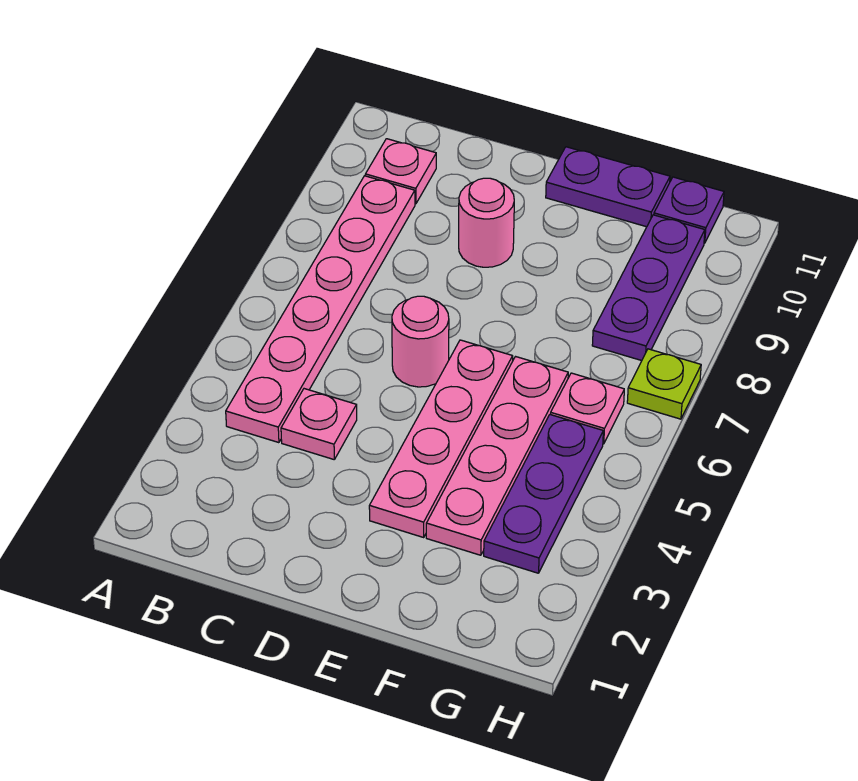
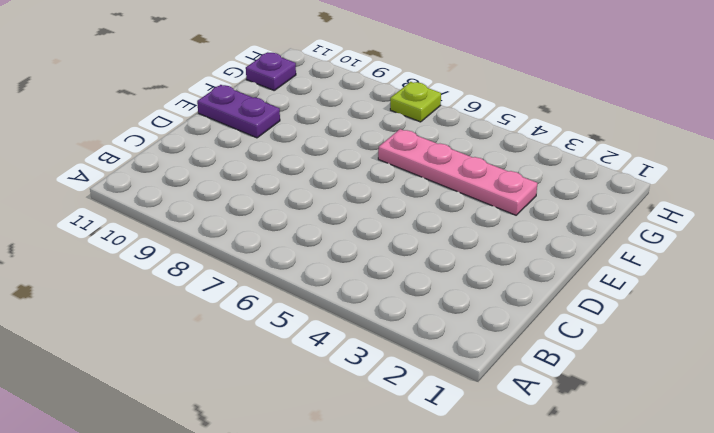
purple 1x2 plate [197,85,280,138] -> purple 1x2 plate turned to [546,147,670,227]
none -> pink 1x6 plate [226,176,415,443]
none -> pink 1x1 plate [365,139,436,204]
none -> pink 1x1 plate [281,389,357,459]

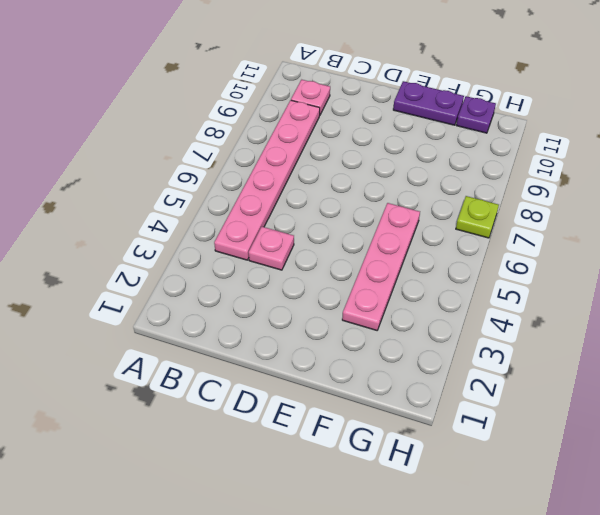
none -> pink 1x1 round brick [392,296,449,387]
none -> pink 1x1 round brick [459,178,514,267]
none -> pink 1x4 plate [369,340,513,537]

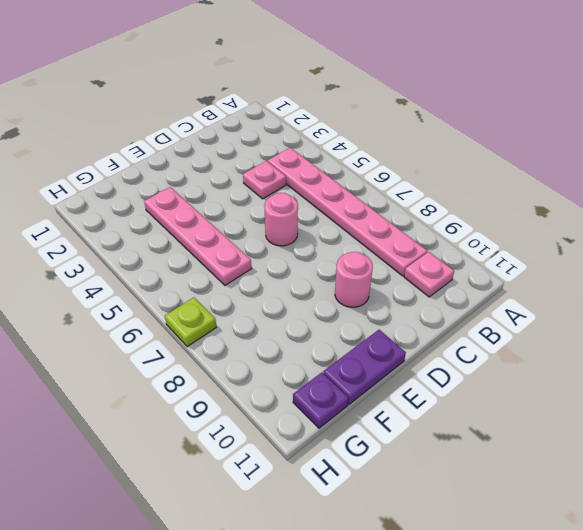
none -> pink 1x4 plate [369,340,513,537]
none -> purple 1x3 plate [484,415,603,573]
none -> pink 1x1 plate [551,373,624,444]

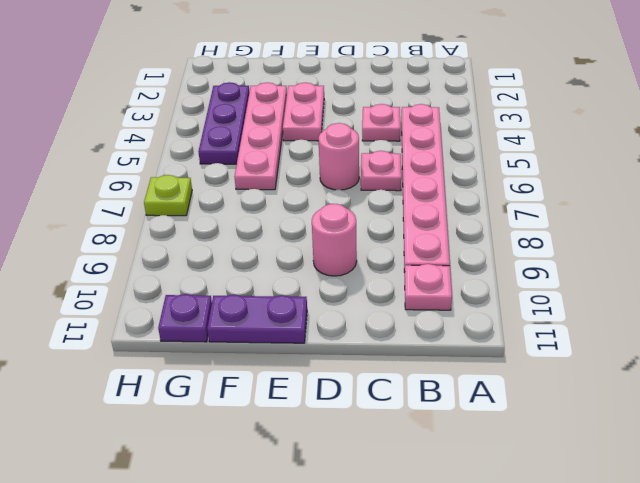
pink 1x1 plate [361,151,401,191] -> pink 1x1 plate moved to [551,373,624,444]
pink 1x2 plate [283,83,324,141] -> pink 1x4 plate [369,340,513,537]
none -> purple 1x3 plate [592,215,705,361]

